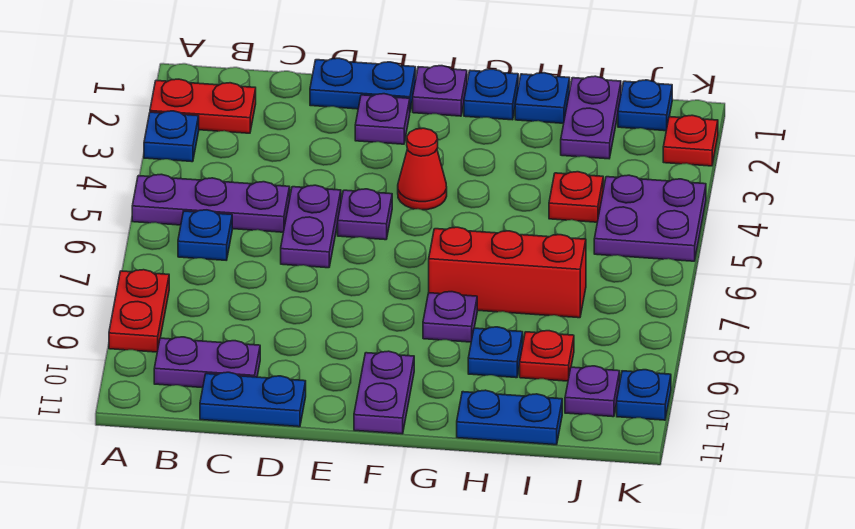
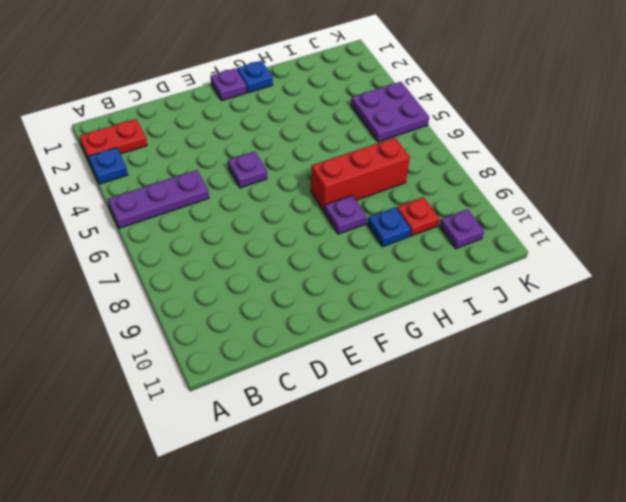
none -> red 1x2 plate [109,270,169,352]
none -> blue 1x1 plate [178,210,232,260]
none -> purple 1x2 plate [154,337,260,388]

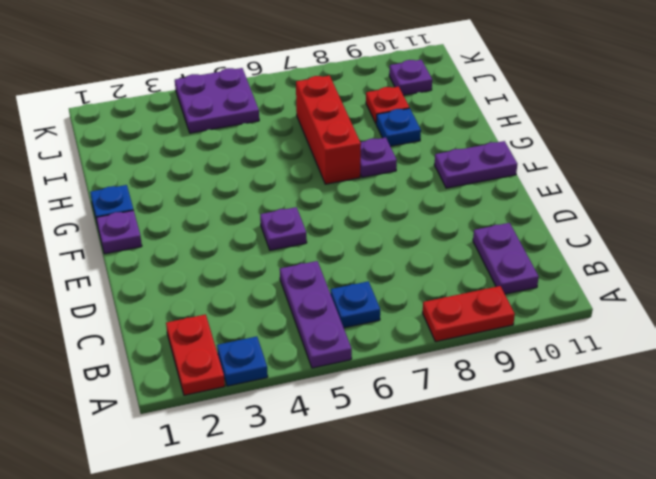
none -> blue 1x2 plate [200,372,306,427]
none -> blue 1x2 plate [310,58,416,110]
none -> purple 1x2 plate [281,185,341,268]

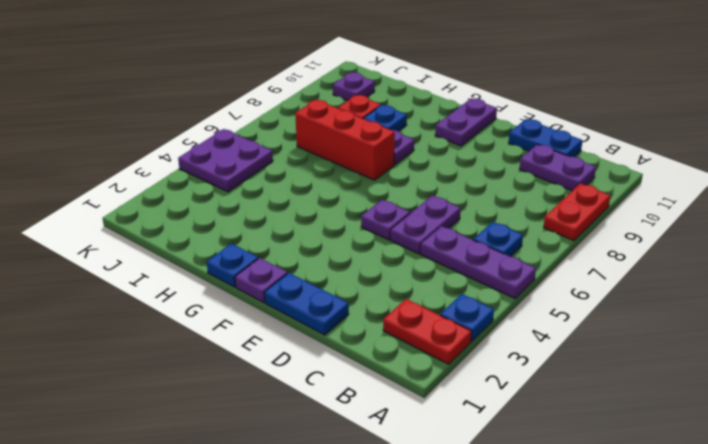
none -> purple 1x1 plate [355,94,410,144]
none -> red 1x1 cone [398,128,447,210]
none -> blue 1x1 plate [515,73,570,123]

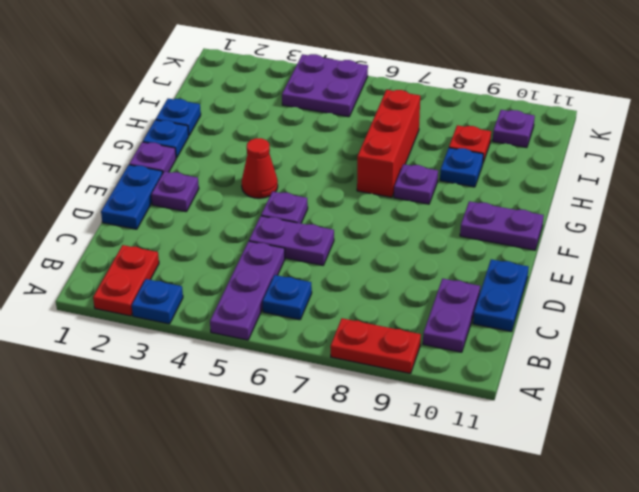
none -> blue 1x2 plate [457,390,562,445]
none -> purple 1x2 plate [561,76,621,159]
none -> red 1x1 plate [549,172,603,222]

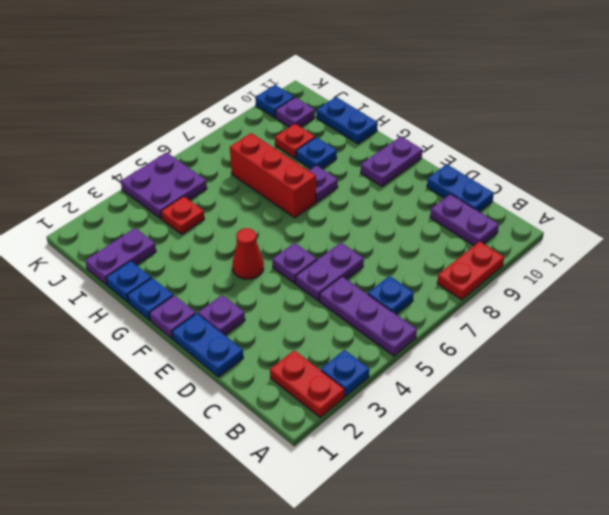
none -> blue 1x1 plate [618,80,672,131]
none -> red 1x1 plate [663,115,718,166]

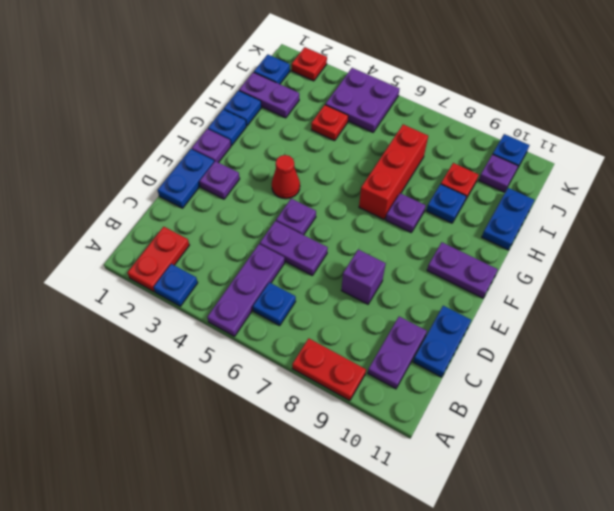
purple 1x1 brick [341,250,386,304] -> none

